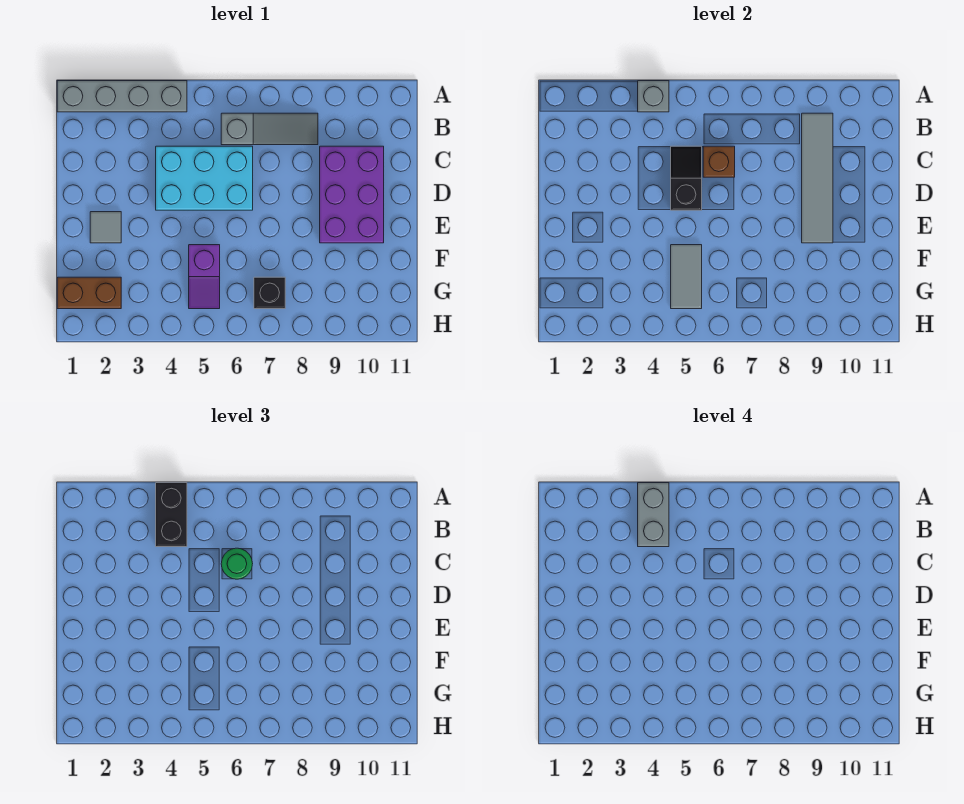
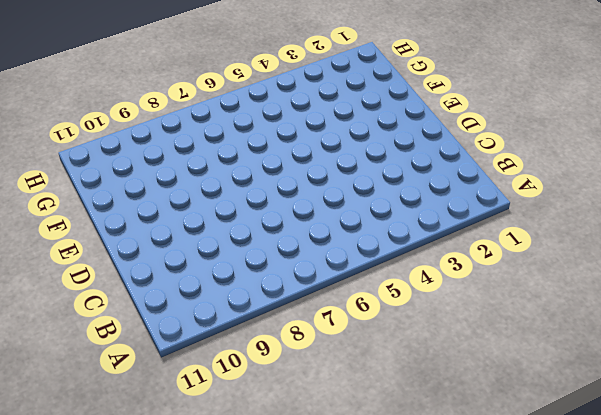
none -> grey 1x4 brick [57,81,187,112]
none -> grey 1x3 slope [221,113,318,145]
none -> cyan 2x3 brick [156,146,253,210]

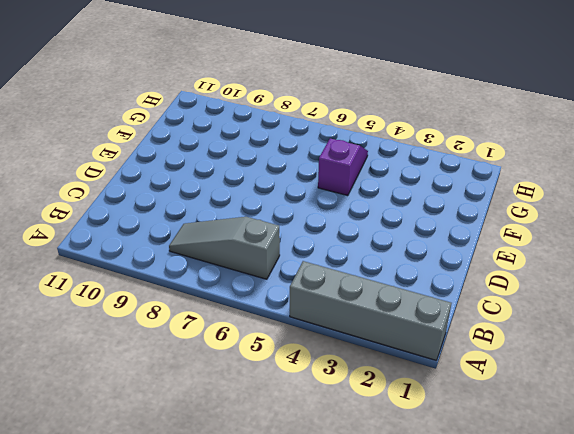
none -> cyan 2x3 brick [156,146,253,210]
none -> purple 2x3 brick [320,146,384,243]
none -> grey 1x1 tile [90,212,121,243]

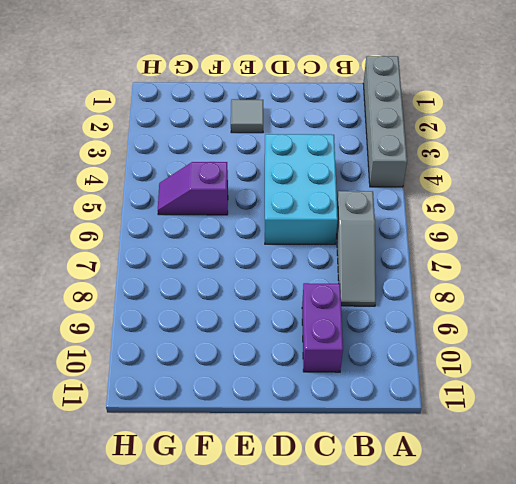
purple 1x2 brick [302,283,343,372] -> purple 2x3 brick [320,146,384,243]
none -> brown 1x2 brick [57,277,121,309]
none -> black 1x1 brick [254,277,285,309]
none -> grey 1x1 brick [638,81,669,112]

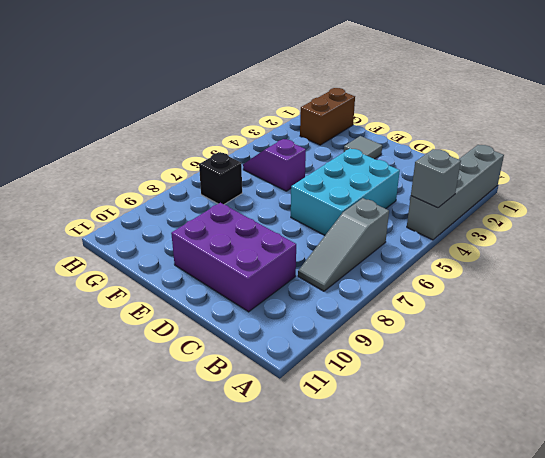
none -> grey 1x4 tile [802,113,833,243]
none -> black 1x2 slope [671,146,702,210]
none -> brown 1x1 brick [703,146,735,177]

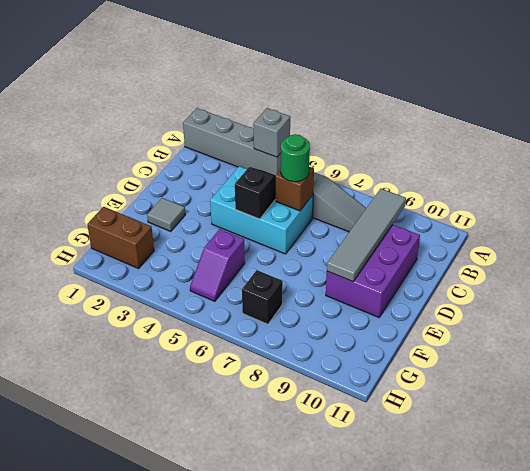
none -> grey 1x2 tile [671,245,702,309]
none -> black 1x2 brick [156,483,187,547]
none -> grey 1x2 brick [638,483,669,547]

